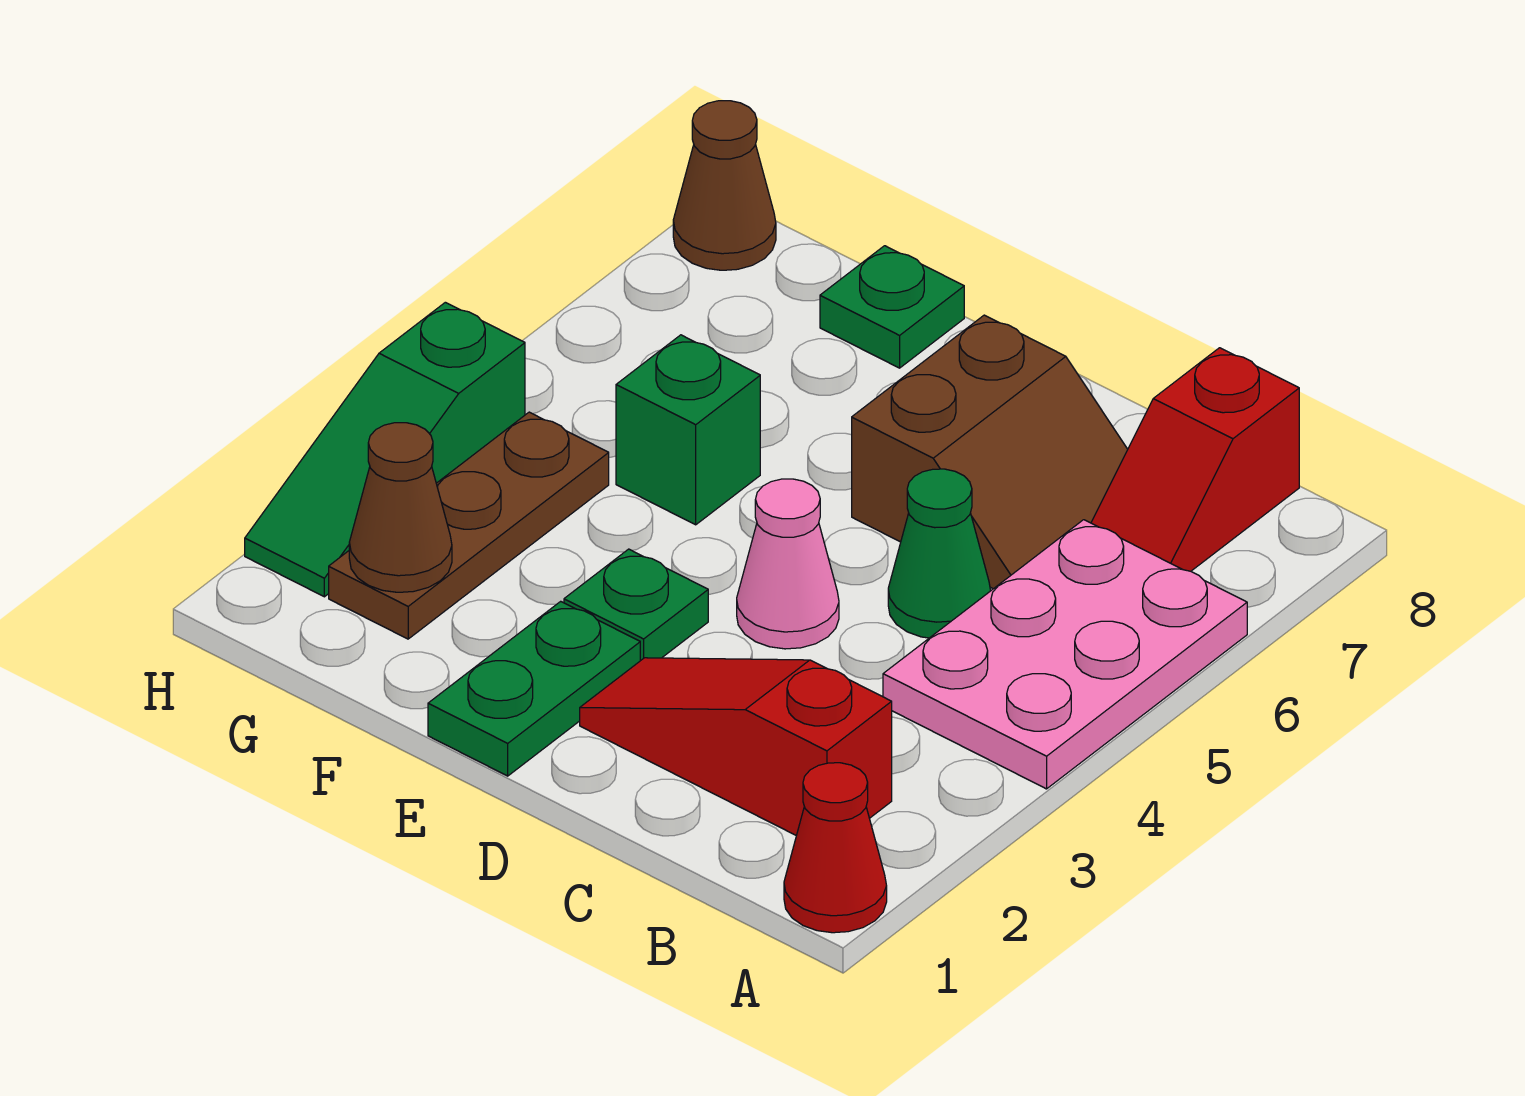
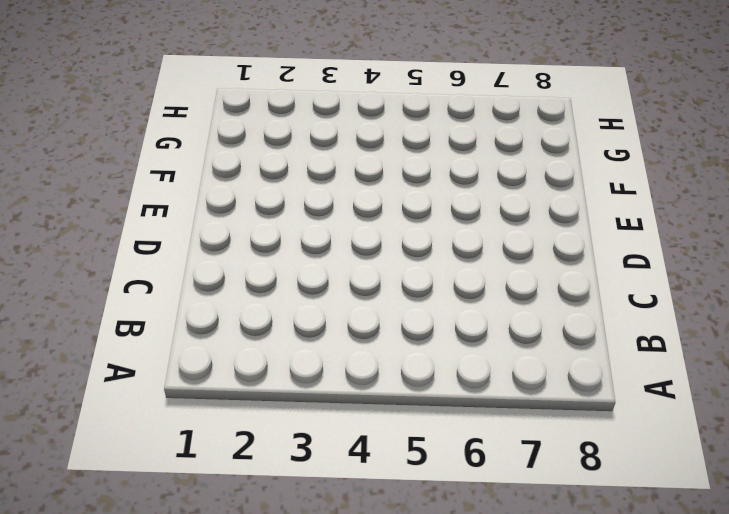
none -> red 1x1 cone [784,763,887,933]
none -> pink 2x3 plate [883,520,1247,789]
none -> red 1x3 slope [580,658,892,836]

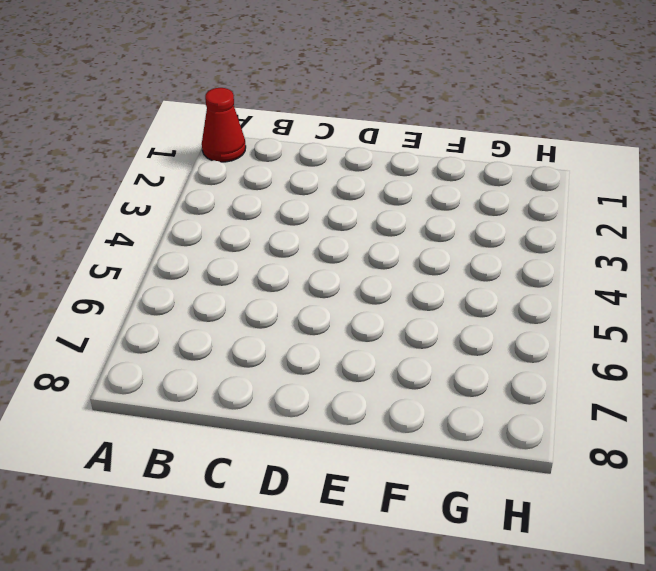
none -> pink 2x3 plate [883,520,1247,789]
none -> red 1x3 slope [580,658,892,836]
none -> red 1x2 slope [1091,348,1299,571]

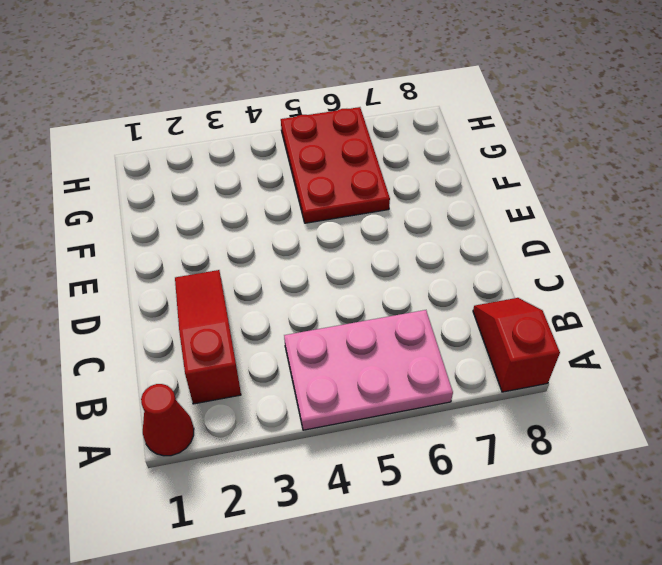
red 1x2 slope [473,298,560,392] -> red 1x2 slope turned to [1091,348,1299,571]
red 2x3 plate [281,107,390,223] -> green 1x1 brick [616,335,760,525]
none -> green 1x1 cone [888,469,991,638]
none -> brown 2x2 slope [852,315,1128,589]
none -> pink 1x1 cone [737,479,839,649]

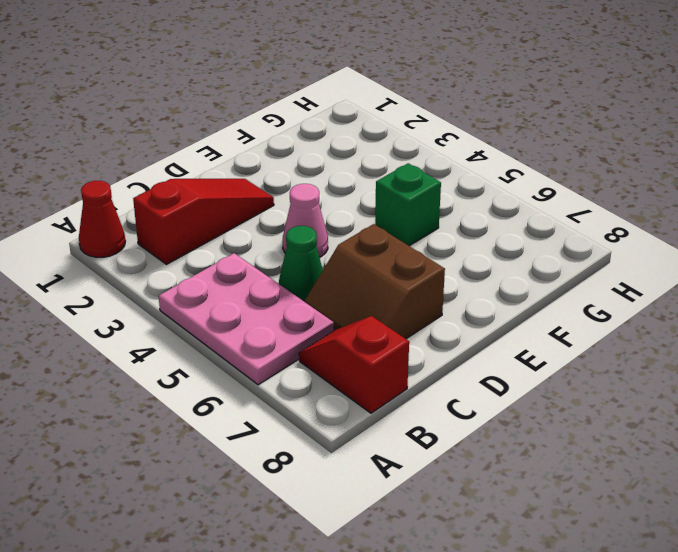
none -> green 1x2 plate [428,601,640,776]
none -> green 1x1 plate [564,549,708,661]
none -> green 1x1 plate [820,246,964,368]

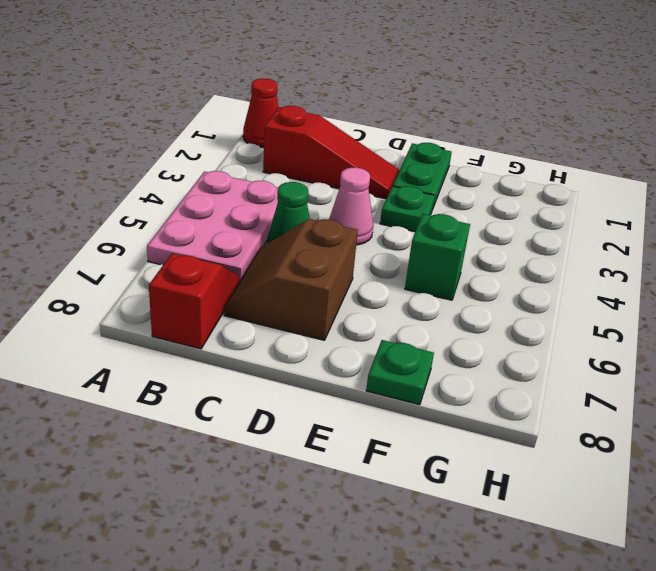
none -> brown 1x3 plate [329,412,609,639]
none -> green 1x3 slope [245,302,525,597]
none -> brown 1x1 cone [673,101,776,270]

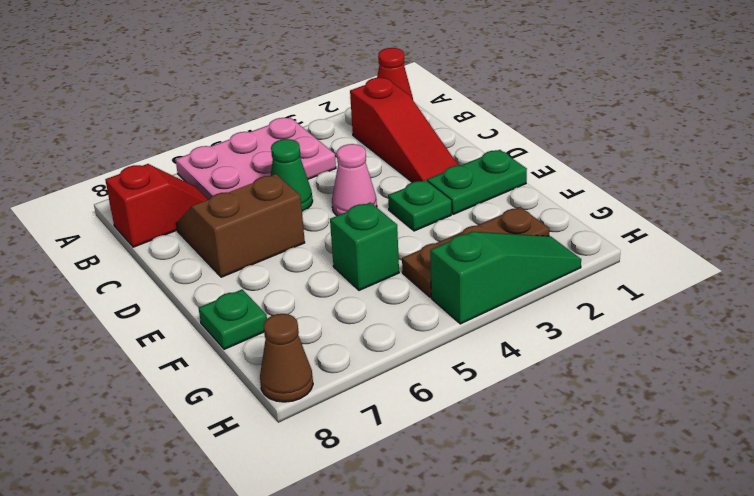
none -> brown 1x1 cone [349,423,452,592]

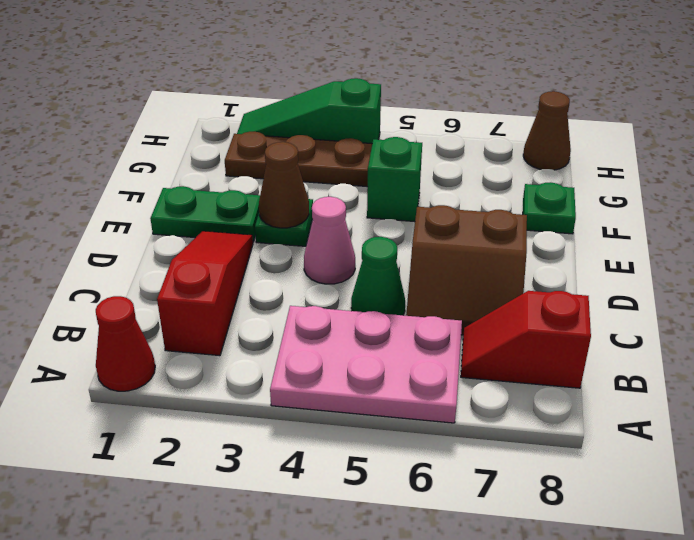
brown 1x1 cone [259,142,309,228] -> brown 1x1 cone moved to [349,423,452,592]

